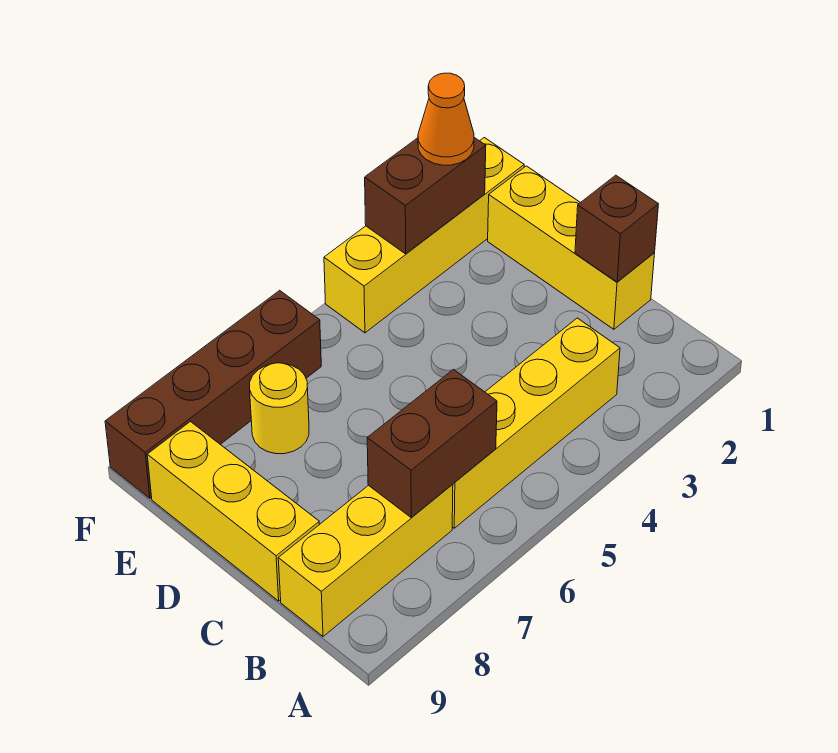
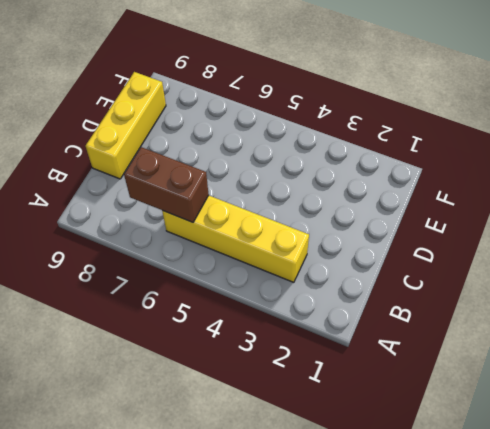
none -> yellow 1x3 brick [278,484,453,636]
none -> yellow 1x3 brick [488,166,655,329]

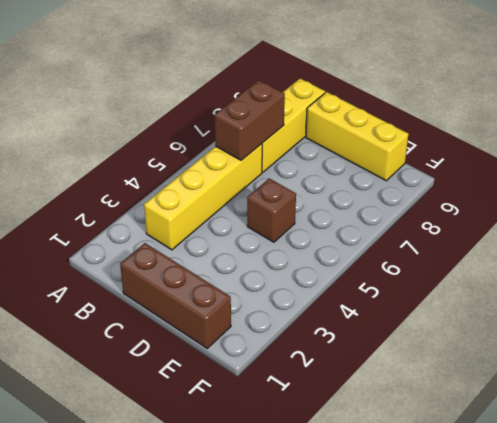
brown 1x3 brick [120,243,231,348] -> yellow 1x3 brick [488,166,655,329]
brown 1x1 brick [247,178,296,242] -> brown 1x1 brick moved to [575,175,658,282]
none -> yellow 1x1 round brick [250,363,309,454]
none -> yellow 1x4 brick [324,138,524,333]

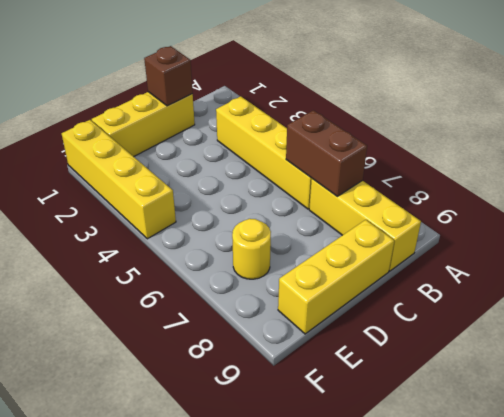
none -> brown 1x4 brick [105,290,321,498]
none -> brown 1x2 brick [365,138,486,254]

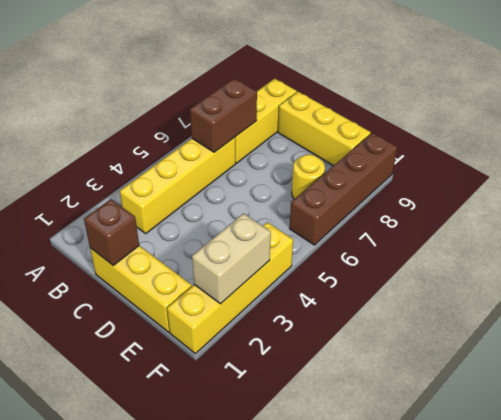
tan 1x2 brick [192,213,271,304] -> brown 1x2 brick [365,138,486,254]
none -> orange 1x1 cone [418,73,474,165]

